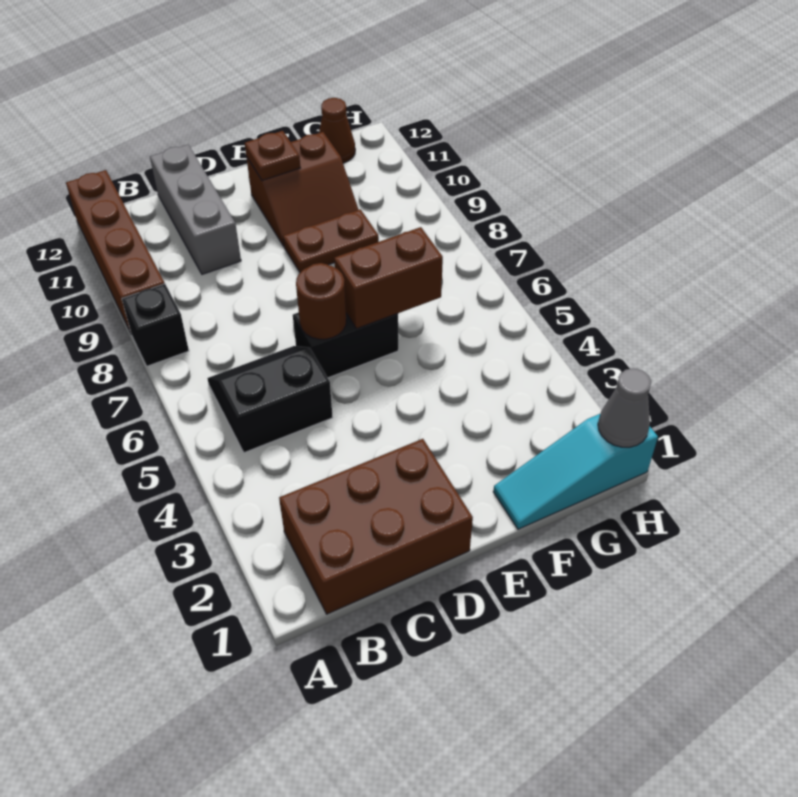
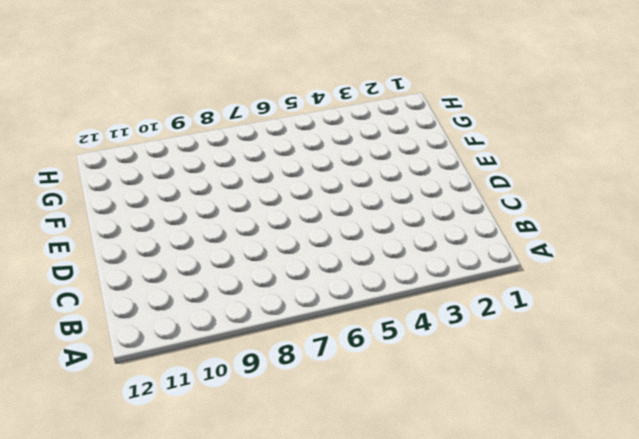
none -> black 1x1 brick [122,284,189,366]
none -> brown 1x4 brick [66,170,165,333]
none -> brown 2x3 brick [279,439,473,614]

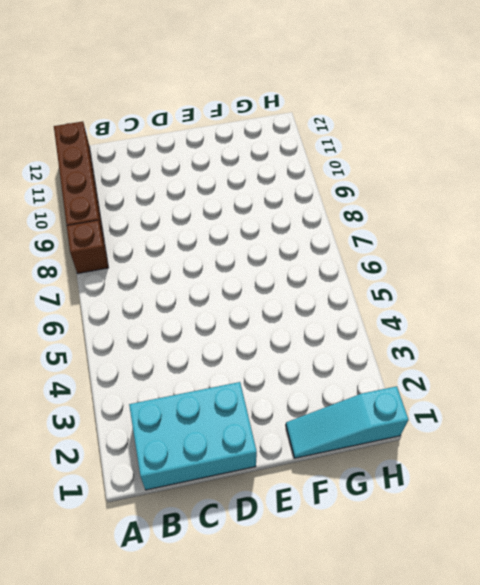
brown 1x1 brick [67,220,108,274] -> black 1x1 brick [122,284,189,366]
cyan 2x3 brick [129,382,257,490] -> brown 2x3 brick [279,439,473,614]
none -> black 2x2 slope [207,346,333,453]
none -> grey 1x3 brick [150,144,241,274]
none -> black 1x2 brick [293,312,398,378]

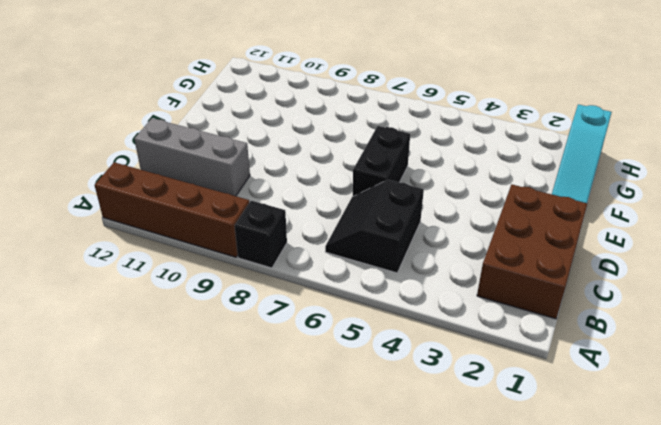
none -> brown 1x2 plate [283,209,379,272]
none -> brown 2x2 slope [246,132,359,246]
none -> brown 1x1 cone [319,98,355,163]

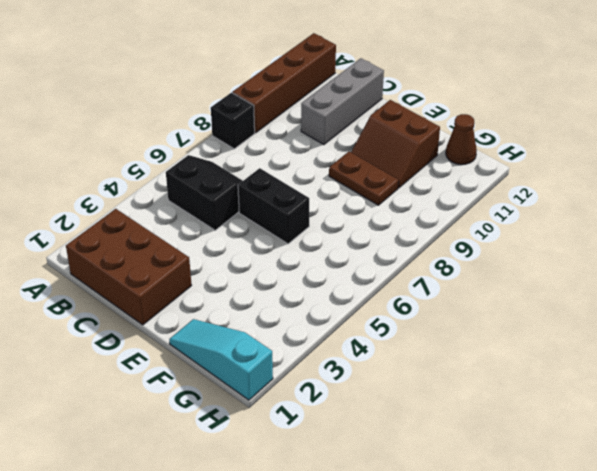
none -> brown 1x1 round brick [296,263,346,339]
none -> brown 1x2 brick [334,227,443,329]
none -> brown 1x1 plate [245,131,300,181]

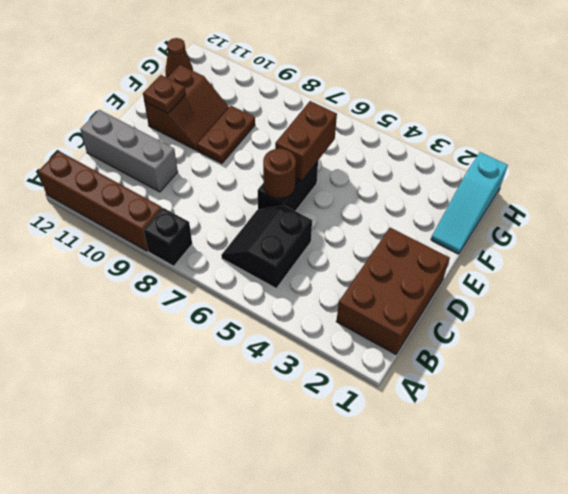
none -> grey 1x1 cone [598,368,651,447]

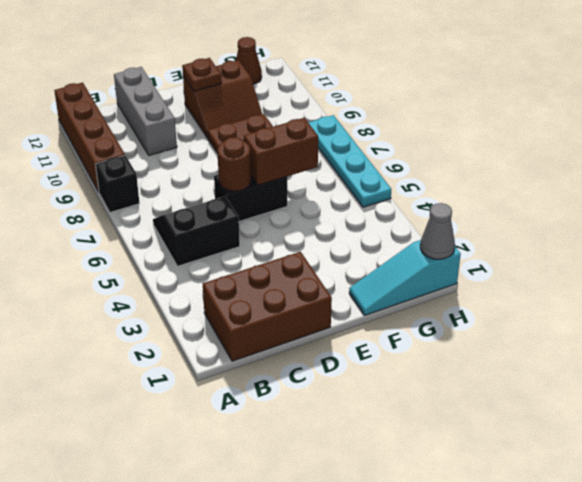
cyan 1x4 plate [308,115,391,207] -> none

